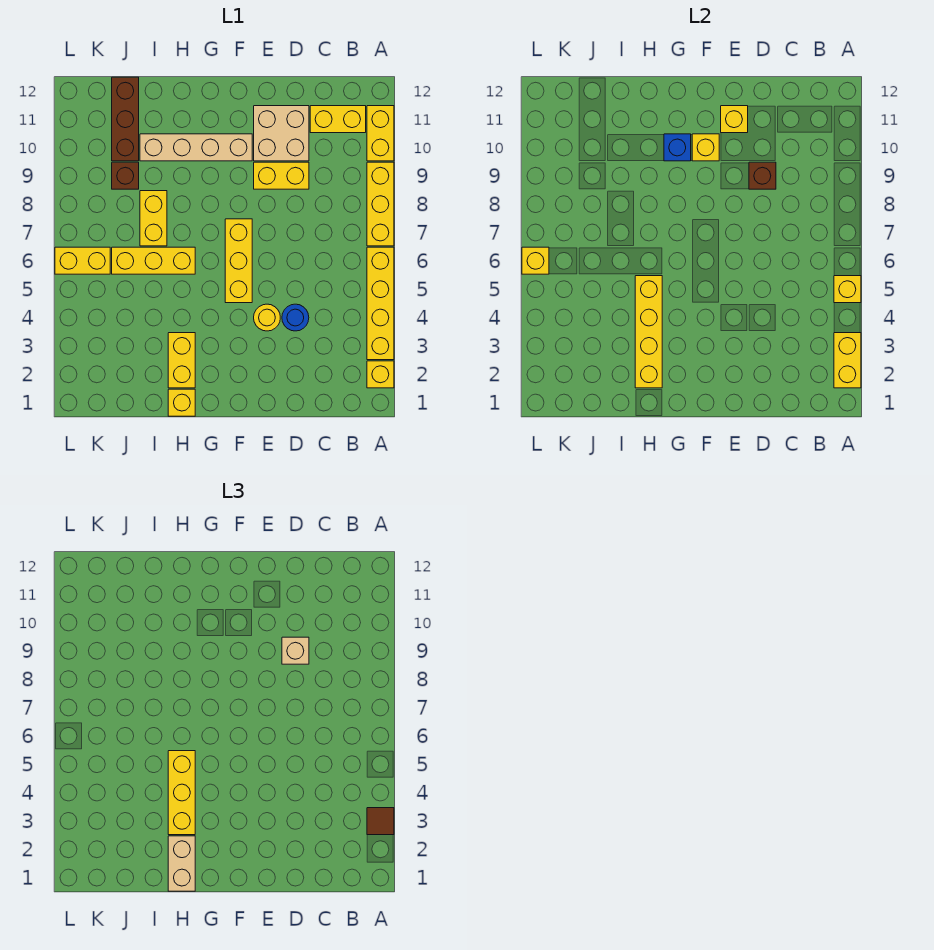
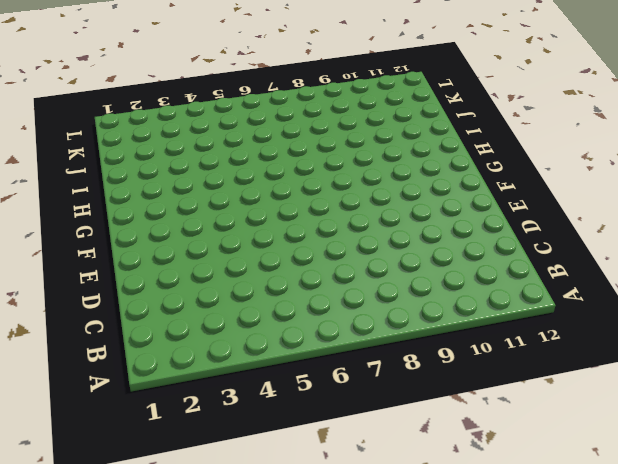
none -> yellow 1x1 brick [367,361,394,388]
none -> yellow 1x4 brick [367,247,394,360]
none -> yellow 1x3 brick [367,162,394,246]
none -> yellow 1x2 brick [367,106,394,161]

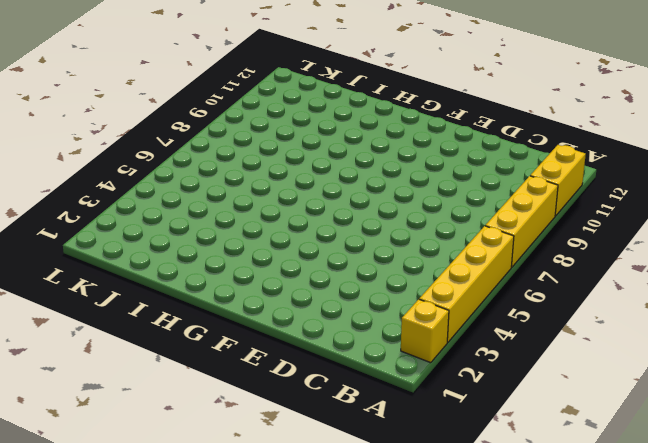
none -> yellow 1x2 brick [310,106,366,133]
none -> blue 1x1 round brick [282,304,309,331]
none -> yellow 1x2 brick [254,162,309,189]
none -> tan 2x2 brick [254,106,309,161]

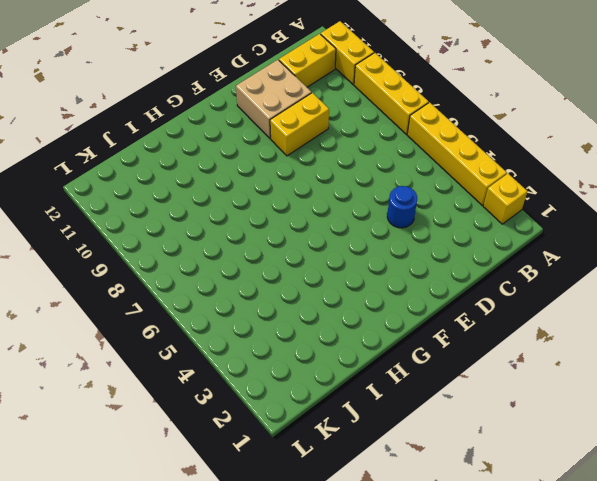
none -> yellow 1x1 round brick [254,304,280,331]
none -> yellow 1x3 brick [225,219,252,303]
none -> tan 1x4 brick [140,134,252,161]
none -> yellow 1x1 brick [168,389,195,416]

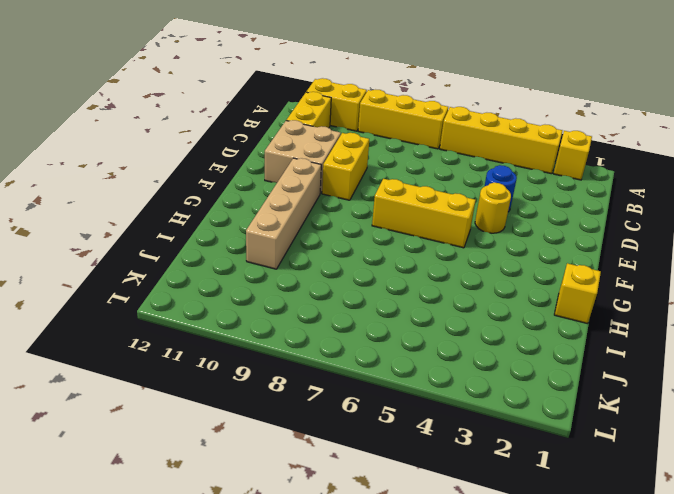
none -> yellow 1x2 brick [168,333,195,388]
none -> yellow 1x3 brick [112,247,195,274]
none -> yellow 1x2 brick [140,191,167,246]
none -> brown 1x1 brick [112,162,139,189]

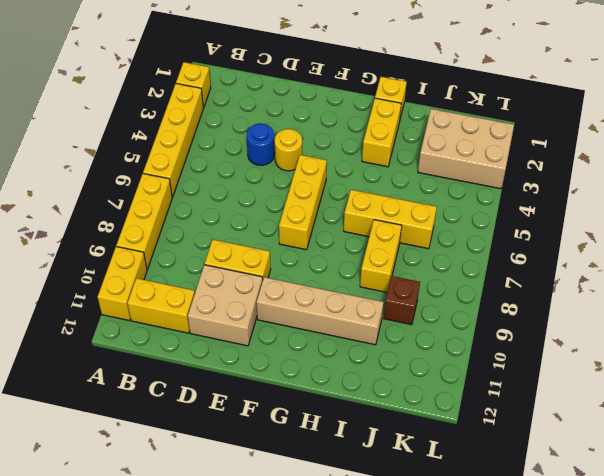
tan 2x3 brick [418,109,514,189] -> none
none -> brown 1x3 brick [112,77,139,161]
none -> yellow 1x2 brick [55,247,110,274]
none -> yellow 1x2 brick [834,333,861,388]
none -> yellow 1x1 brick [834,276,861,303]

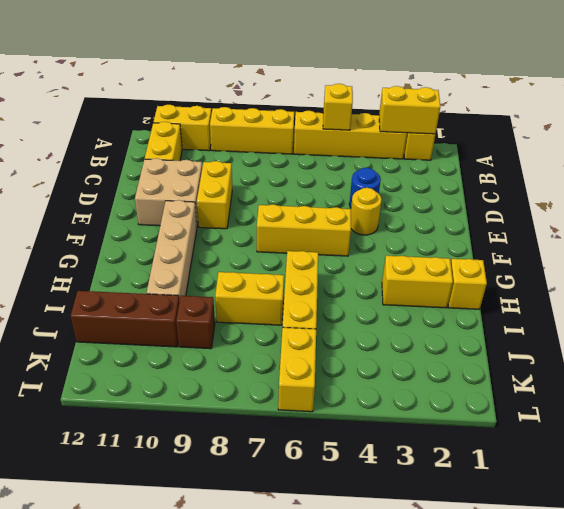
none -> brown 1x1 brick [749,162,776,189]
none -> yellow 1x1 brick [721,106,748,133]
none -> yellow 1x1 brick [692,134,719,161]
none -> blue 1x1 brick [664,134,691,161]

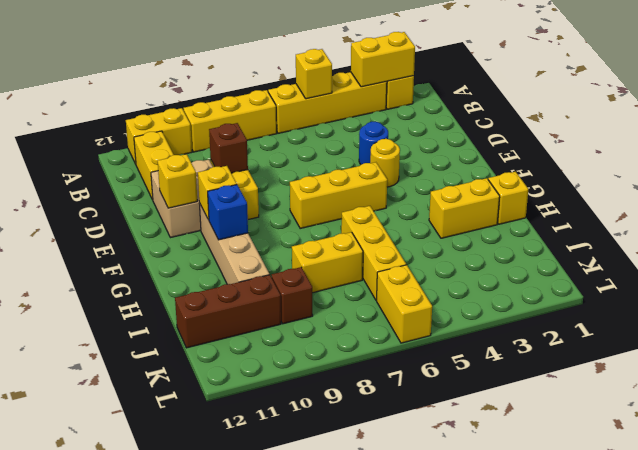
none -> yellow 1x4 brick [635,276,662,388]
none -> yellow 1x1 brick [522,247,549,274]
none -> brown 1x1 tile [367,808,394,835]
none -> tan 1x1 brick [282,637,309,664]

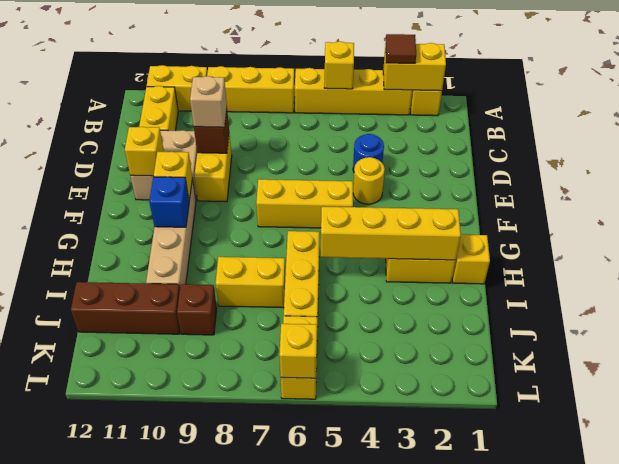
none -> tan 1x2 brick [168,836,195,891]
none -> yellow 1x3 brick [168,751,195,835]

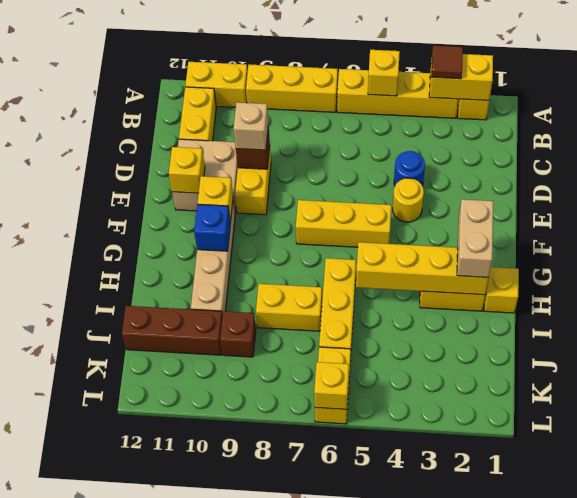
tan 1x2 brick [457,199,493,277] -> tan 1x2 brick turned to [168,836,195,891]
none -> yellow 1x3 brick [168,751,195,835]

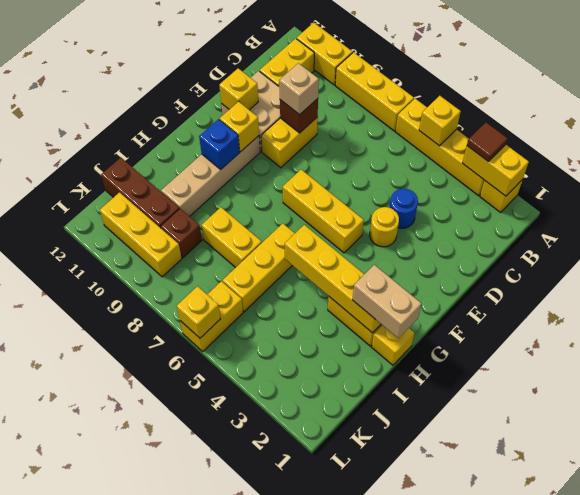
yellow 1x3 brick [100,193,182,277] -> yellow 1x3 brick moved to [168,751,195,835]

